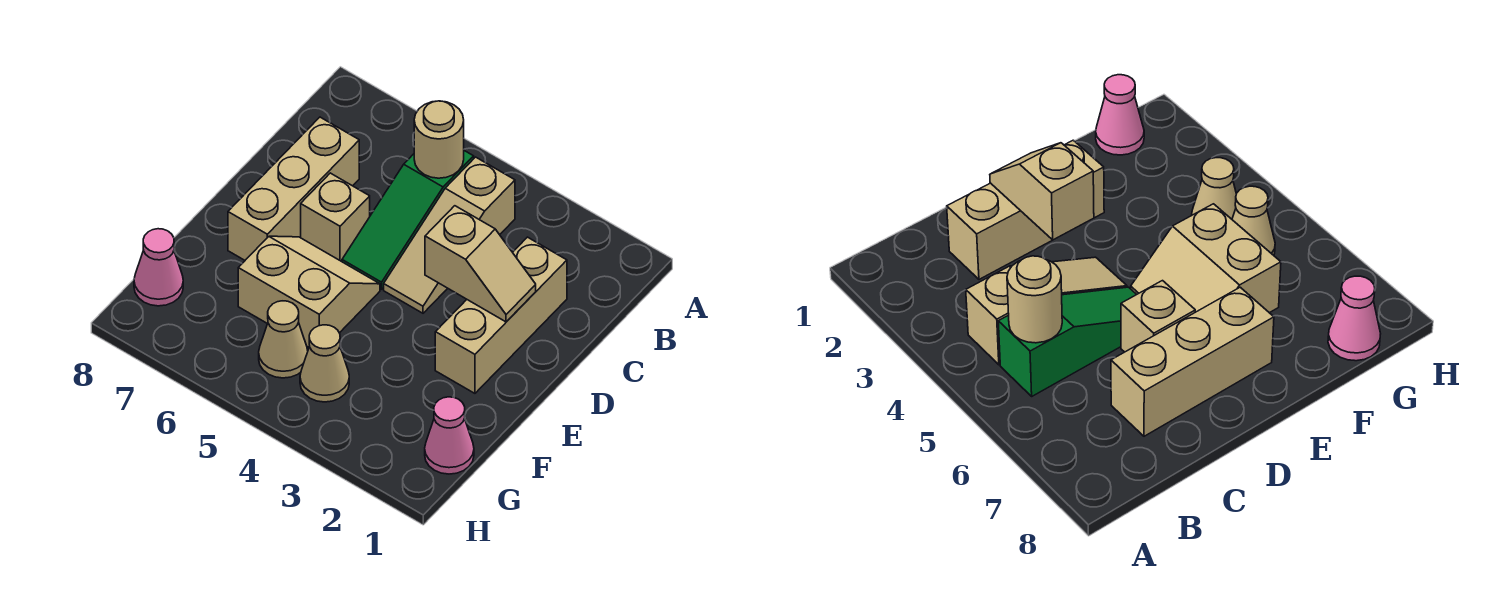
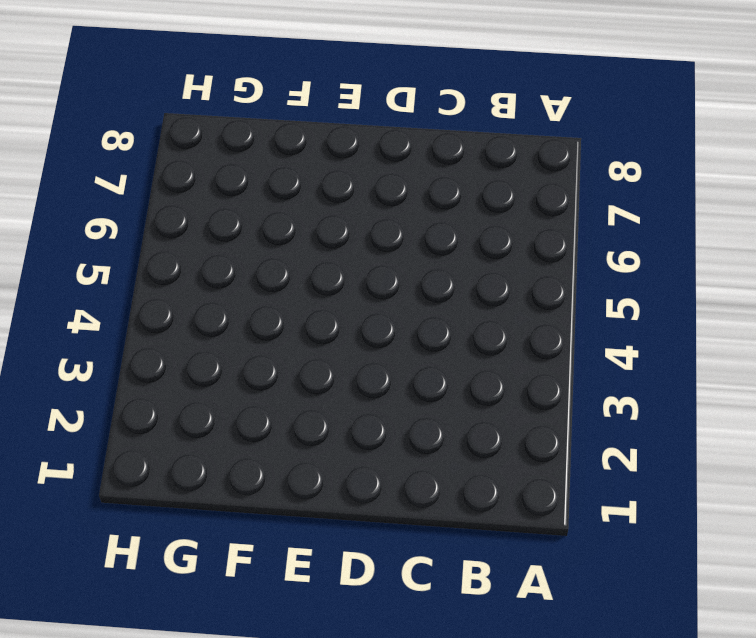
none -> tan 1x3 slope [384,157,515,313]
none -> green 1x3 slope [342,151,474,289]
none -> tan 1x3 brick [435,237,567,393]

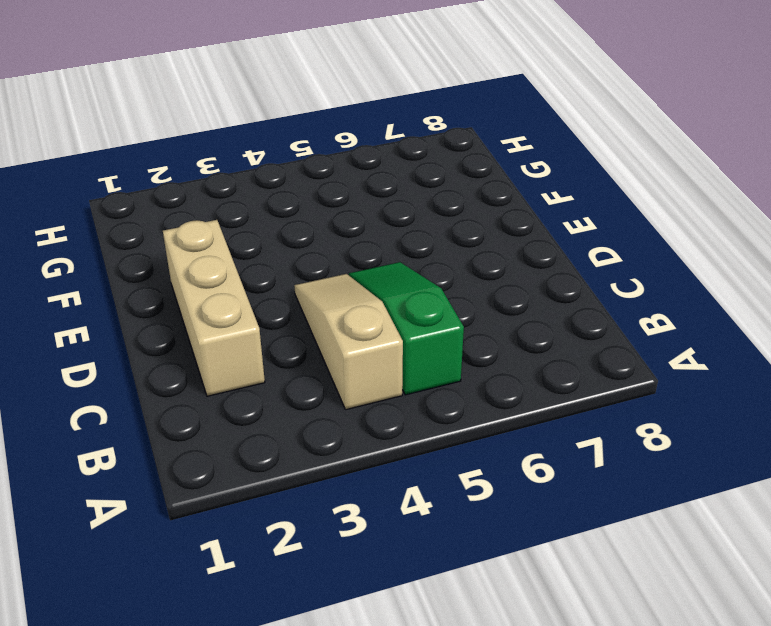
none -> tan 1x3 brick [228,117,359,260]
none -> tan 1x1 brick [301,173,370,262]
none -> tan 2x2 slope [238,236,380,347]

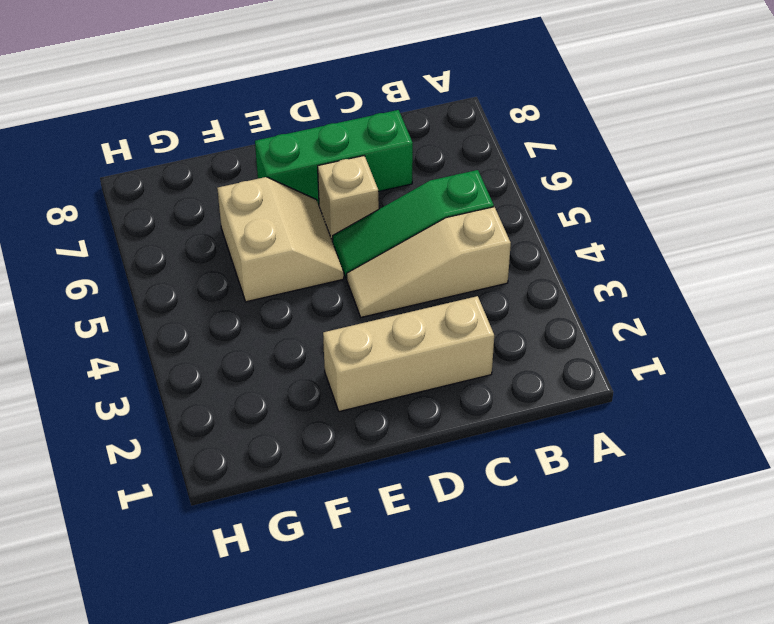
green 1x3 brick [255,110,413,205] -> tan 1x3 brick [228,117,359,260]
none -> pink 1x1 cone [425,397,474,474]
none -> tan 1x1 cone [300,325,349,402]
none -> tan 1x1 cone [259,301,308,378]

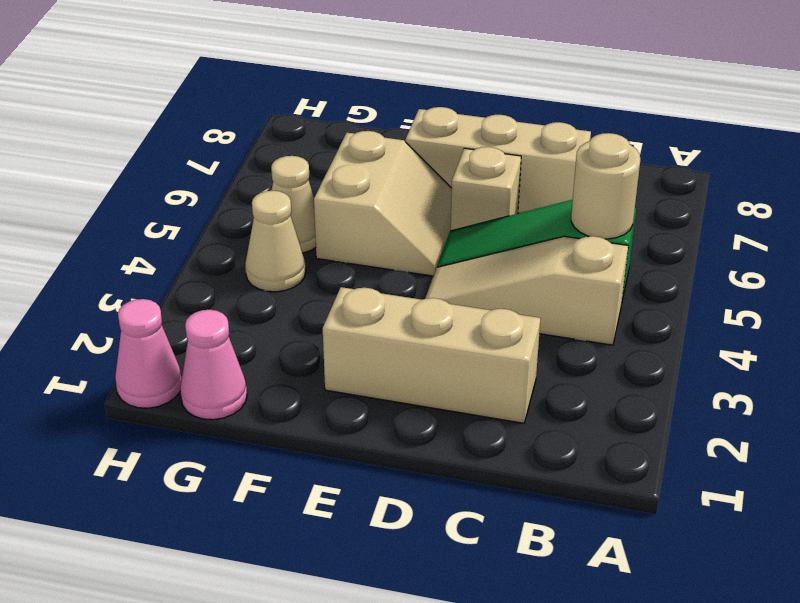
pink 1x1 cone [115,299,182,408] -> pink 1x1 cone moved to [134,229,183,306]
none -> tan 1x2 slope [425,206,536,322]

